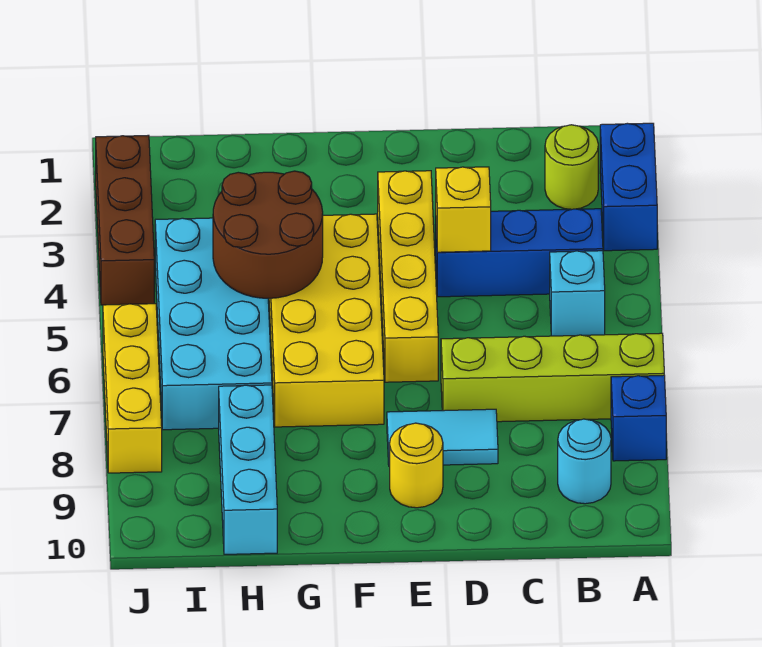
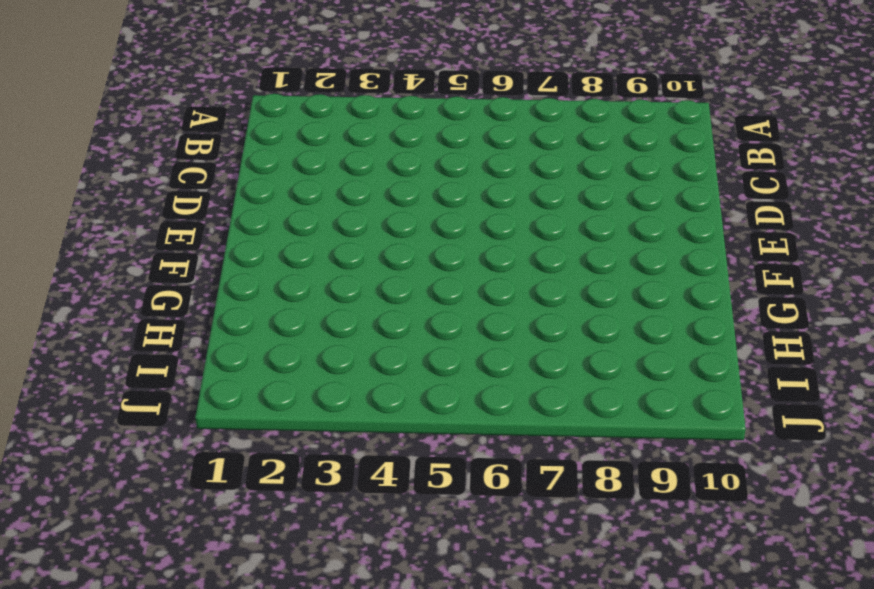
none -> blue 1x2 brick [600,123,657,251]
none -> lime 1x4 brick [441,333,664,422]
none -> blue 1x1 brick [611,375,666,461]

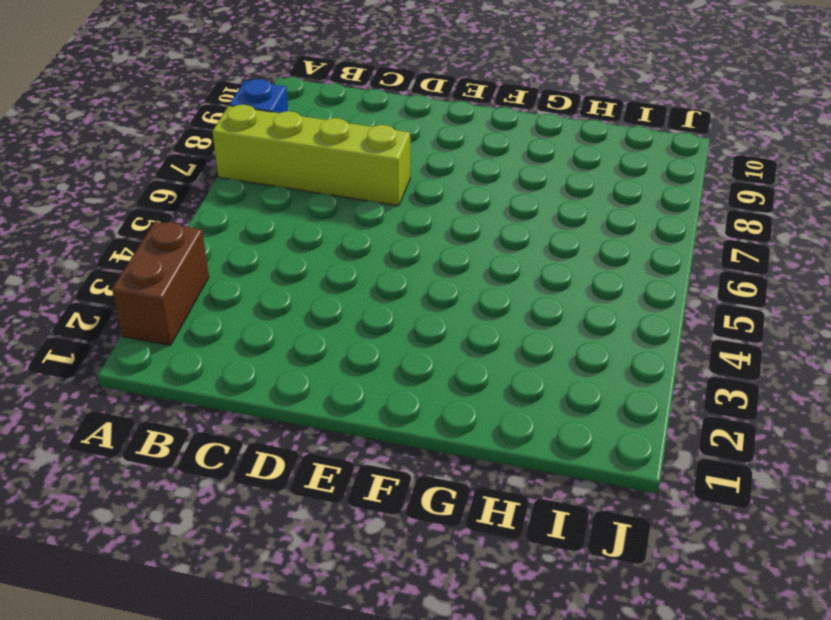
brown 1x2 brick [112,222,209,345] -> blue 1x2 brick [600,123,657,251]
none -> lime 1x1 round brick [545,125,598,209]
none -> blue 1x3 brick [436,209,603,297]
none -> cyan 1x1 brick [550,251,605,336]

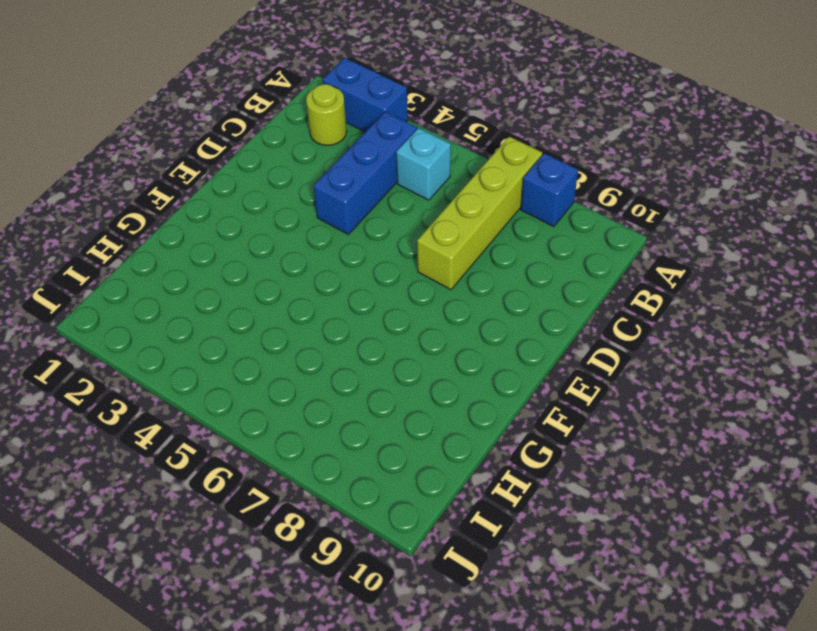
none -> cyan 1x1 round brick [558,419,611,504]
none -> cyan 1x2 tile [387,409,498,466]
none -> yellow 1x4 brick [378,171,438,382]

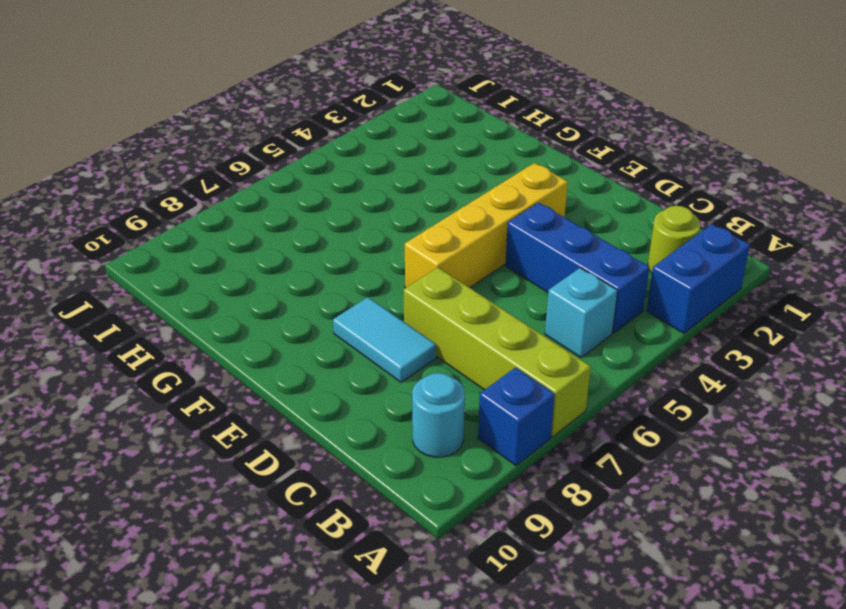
none -> yellow 1x1 round brick [390,423,443,508]
none -> yellow 2x4 brick [269,214,384,427]
none -> cyan 2x4 brick [155,218,272,430]

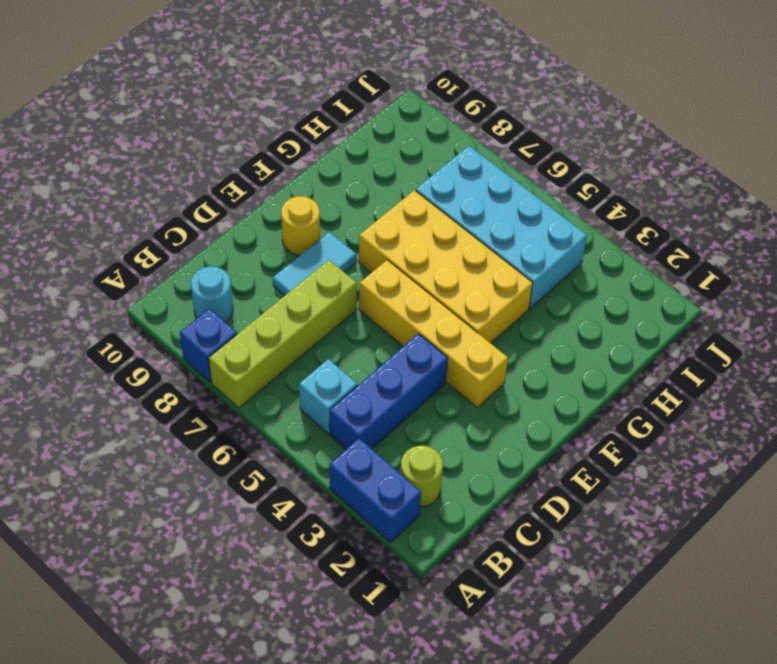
none -> cyan 1x3 brick [219,385,277,554]
none -> brown 1x3 brick [96,135,154,305]
none -> yellow 1x3 brick [103,304,162,473]

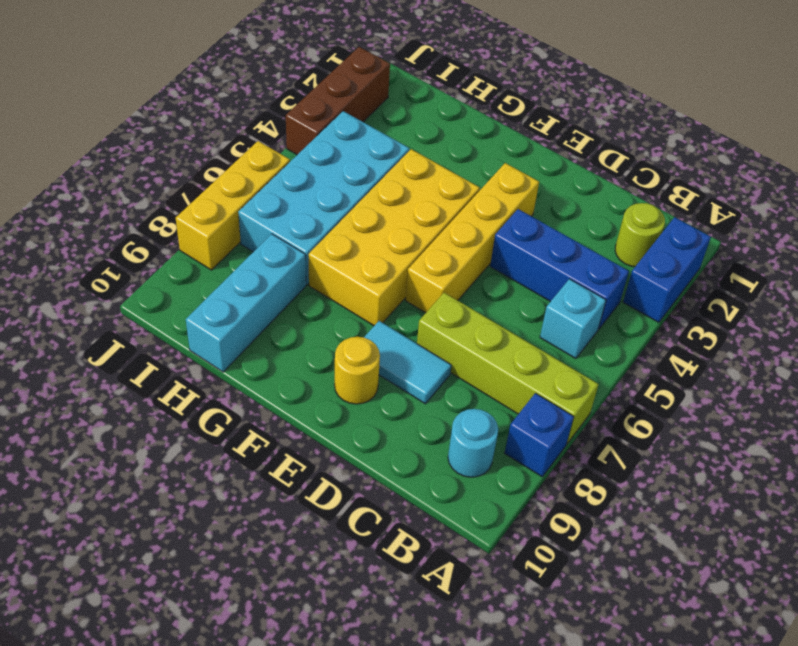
none -> yellow 1x1 brick [436,167,491,252]
none -> brown 2x2 round brick [213,171,323,298]

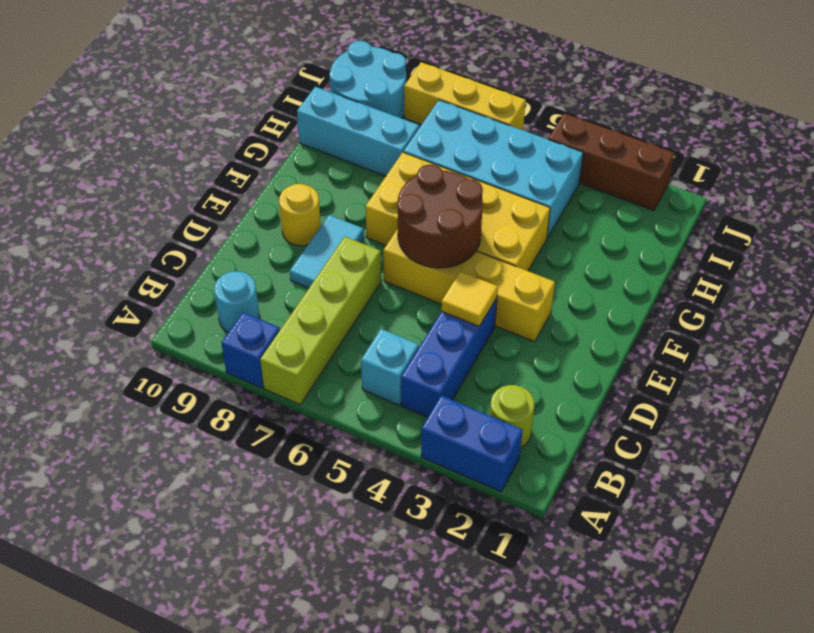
yellow 1x1 tile [441,271,498,326] -> yellow 1x1 brick [436,167,491,252]
brown 2x2 round brick [398,165,483,268] -> brown 2x2 round brick moved to [213,171,323,298]
cyan 2x2 round brick [330,41,406,119] -> none

